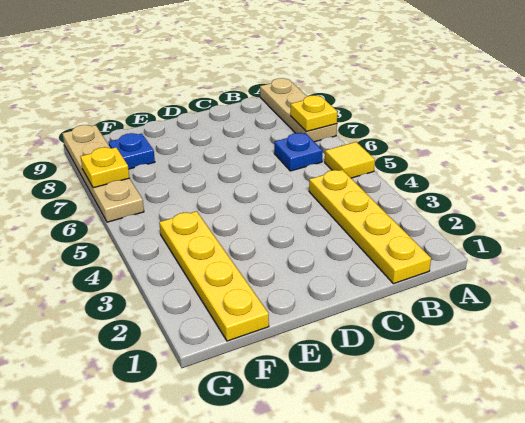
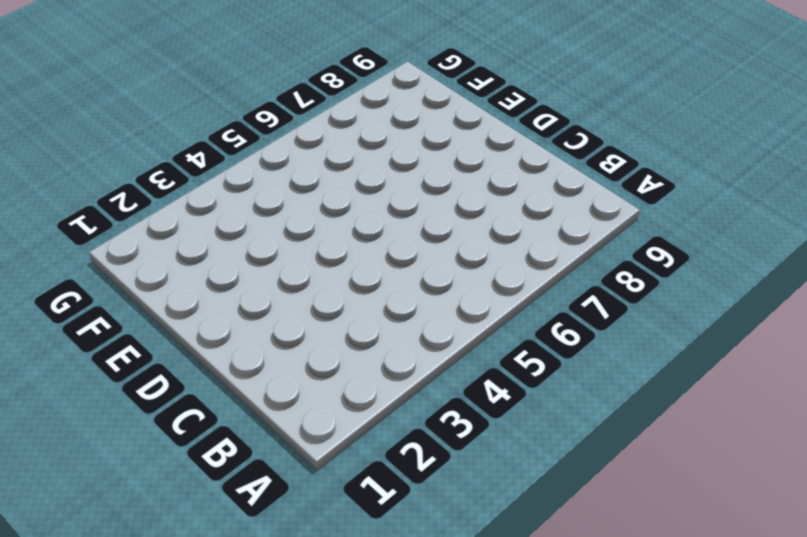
none -> yellow 1x1 tile [325,142,375,178]
none -> tan 1x3 plate [260,78,337,142]

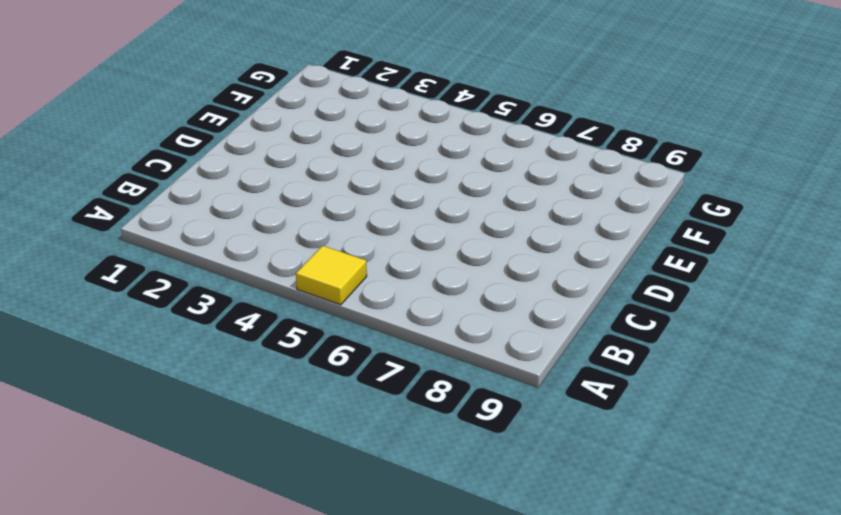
none -> tan 1x3 plate [260,78,337,142]
none -> yellow 1x4 plate [309,170,431,284]

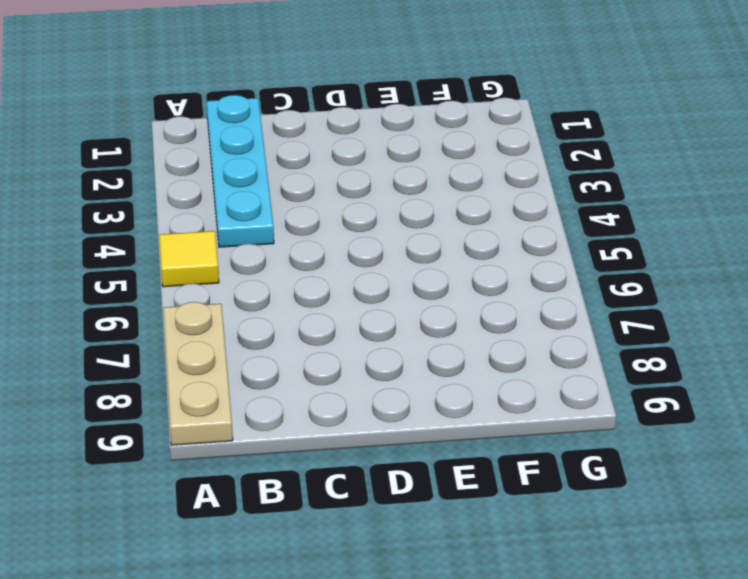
cyan 1x4 plate [207,95,274,247] -> yellow 1x4 plate [309,170,431,284]
none -> blue 1x1 plate [274,133,323,171]
none -> yellow 1x4 plate [159,211,269,341]

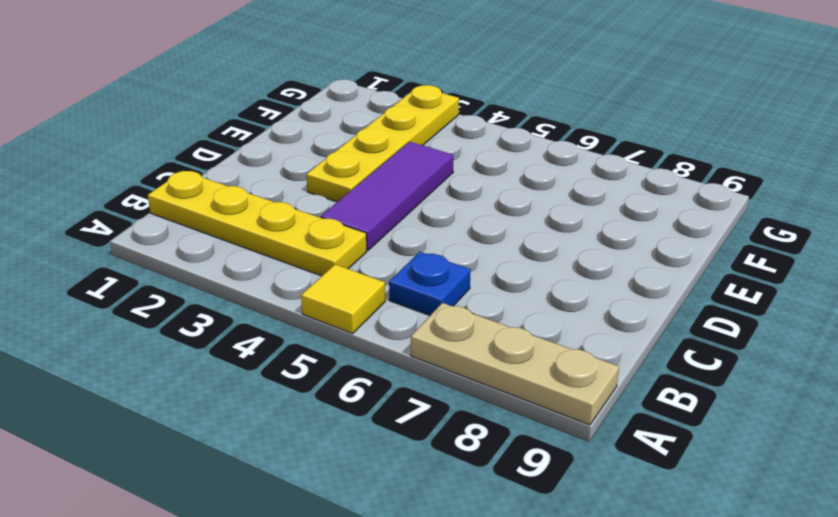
purple 1x3 tile [321,142,453,251] -> none
yellow 1x4 plate [306,85,459,202] -> yellow 1x4 plate turned to [159,211,269,341]
none -> blue 1x1 plate [108,133,155,169]
none -> tan 1x4 plate [62,125,144,222]

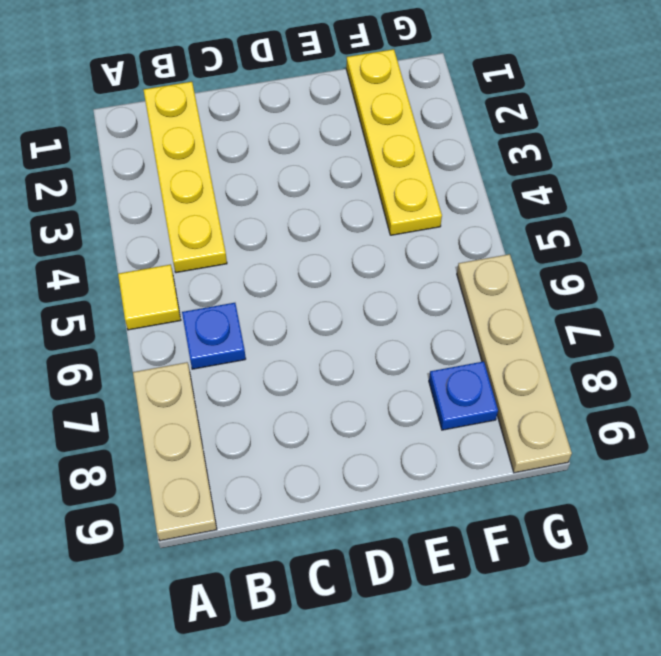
none -> yellow 1x1 plate [291,95,337,131]
none -> yellow 1x1 plate [80,147,130,188]

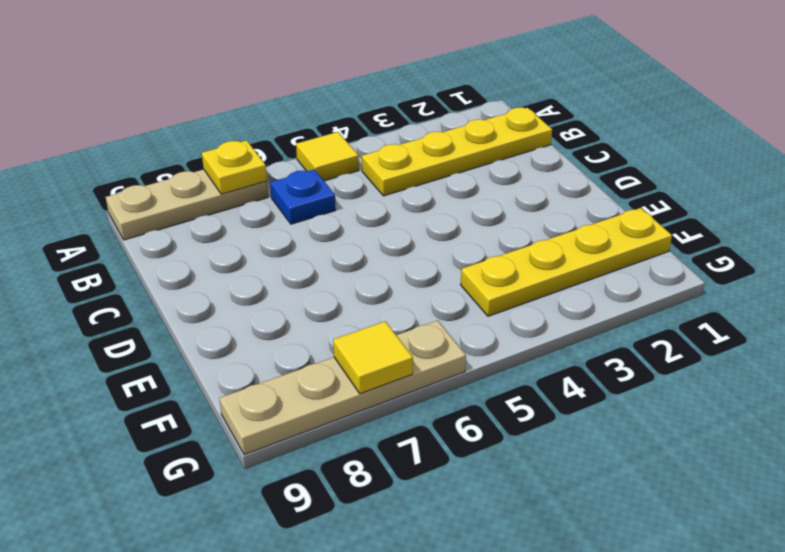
yellow 1x1 tile [333,321,413,394] -> yellow 1x1 plate [80,147,130,188]
none -> blue 1x1 plate [108,133,155,169]

